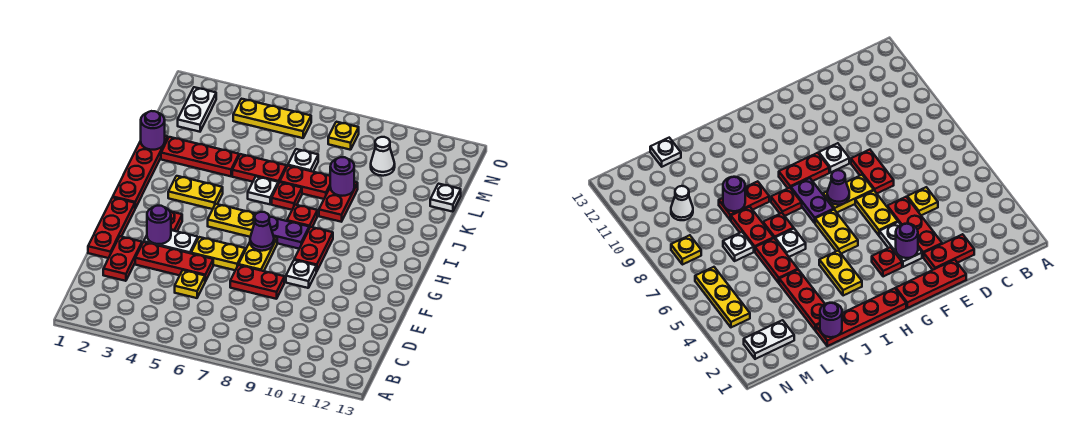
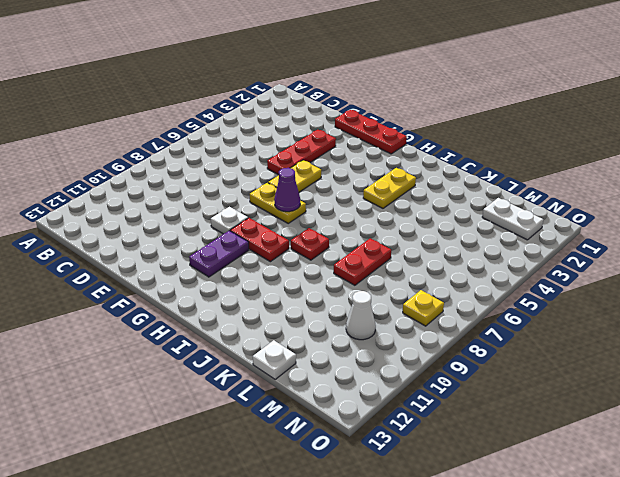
purple 1x2 plate [189,231,249,277] -> purple 1x2 plate moved to [269,217,309,249]
none -> red 1x2 plate [103,236,142,281]
none -> yellow 1x1 plate [175,270,205,298]
none -> red 1x2 plate [230,265,284,299]
none -> white 1x2 plate [144,230,198,253]

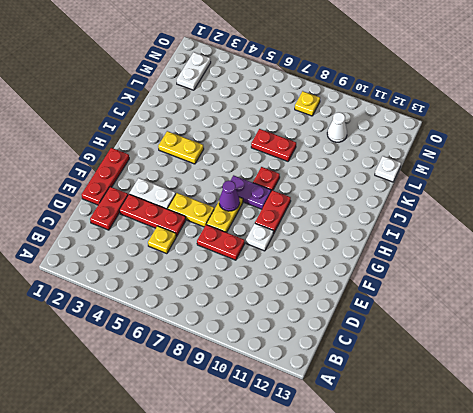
none -> red 1x1 plate [170,211,182,231]
none -> red 1x4 plate [113,136,168,208]
none -> yellow 1x2 plate [208,204,256,237]
none -> white 1x1 plate [248,177,278,204]

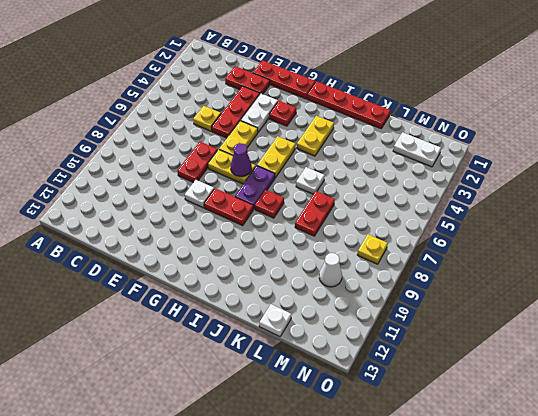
none -> red 1x1 plate [272,182,302,210]
none -> red 1x2 plate [319,182,358,222]
none -> red 1x3 plate [161,137,239,176]
none -> red 1x2 plate [232,154,286,184]

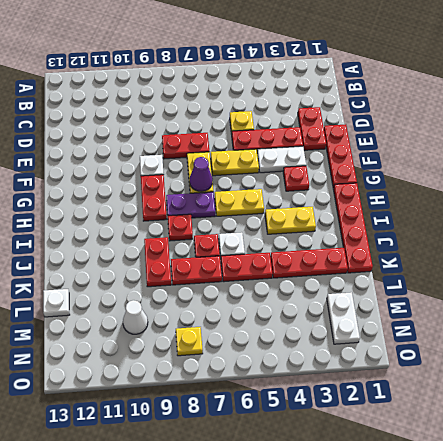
none -> white 1x1 plate [288,149,318,172]
none -> yellow 1x3 plate [233,99,311,138]
none -> purple 1x1 round brick [147,206,171,244]
none -> purple 1x1 round brick [141,111,165,150]

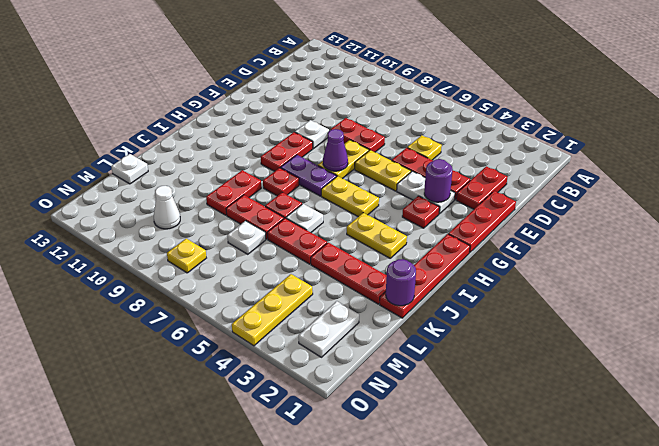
yellow 1x3 plate [232,274,313,346] -> yellow 1x3 plate turned to [233,99,311,138]
none -> purple 1x1 round brick [330,157,354,196]

